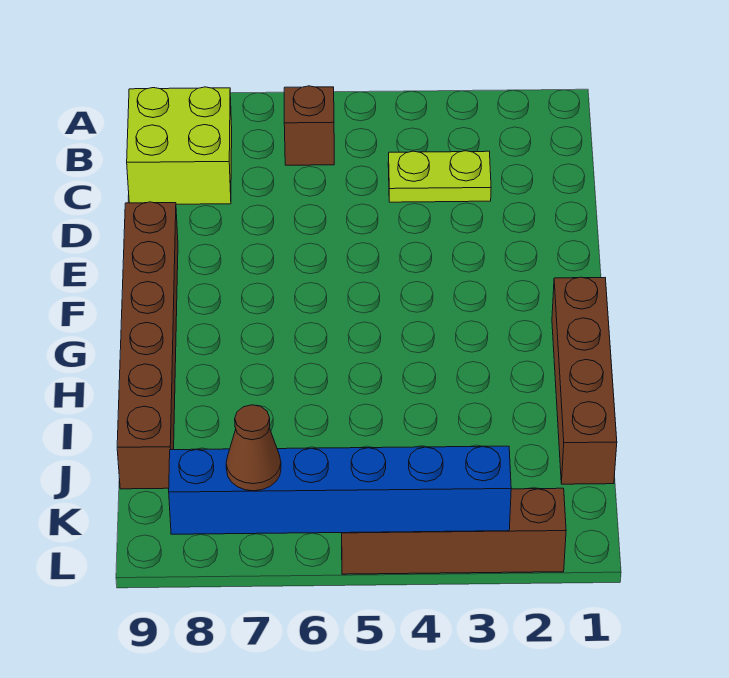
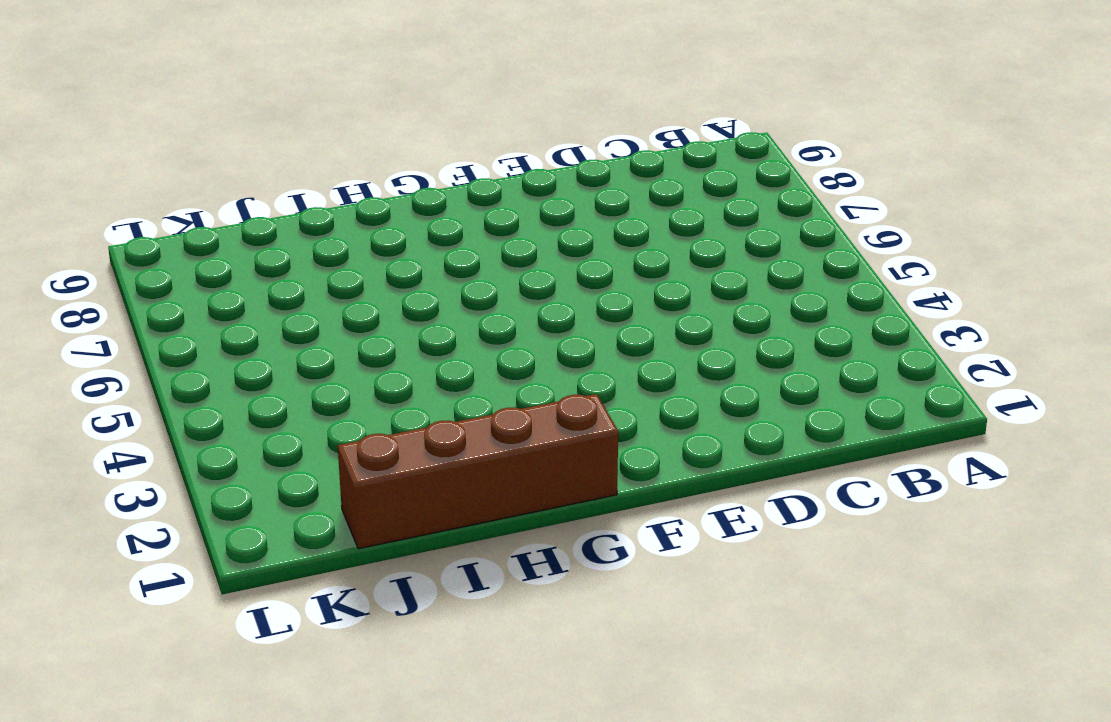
none -> brown 1x1 brick [284,86,334,165]
none -> lime 2x2 brick [127,87,232,204]

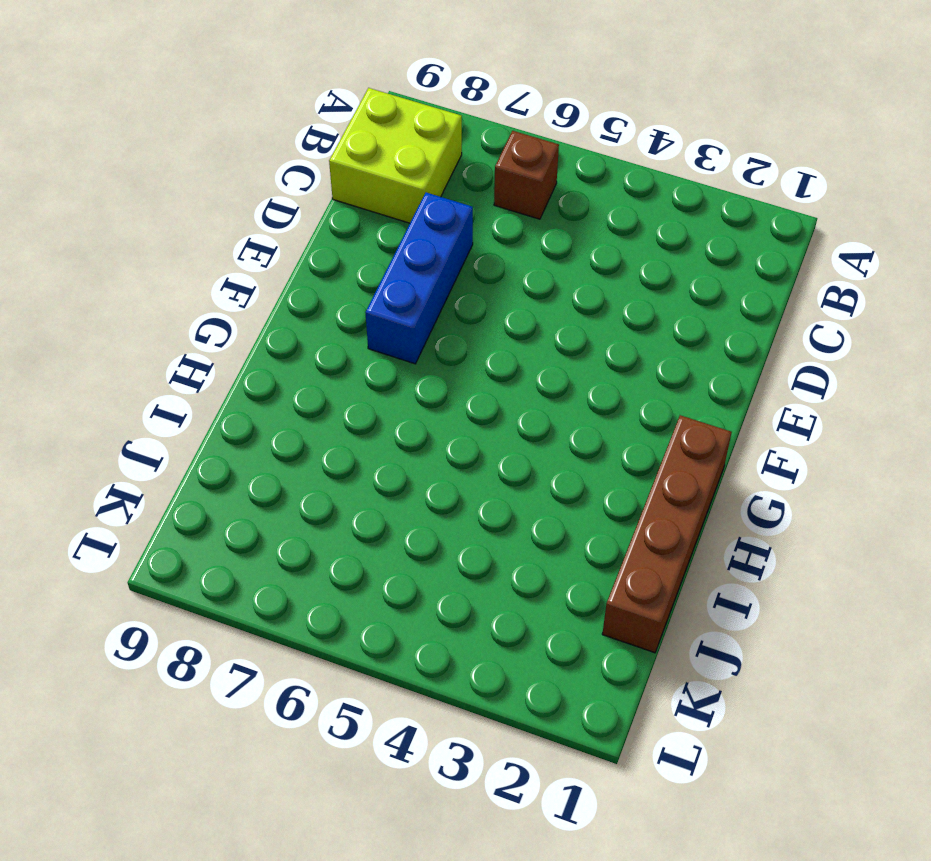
blue 1x3 brick [365,193,473,364] -> none
none -> lime 1x2 plate [388,151,491,202]
none -> brown 1x6 brick [117,202,178,489]

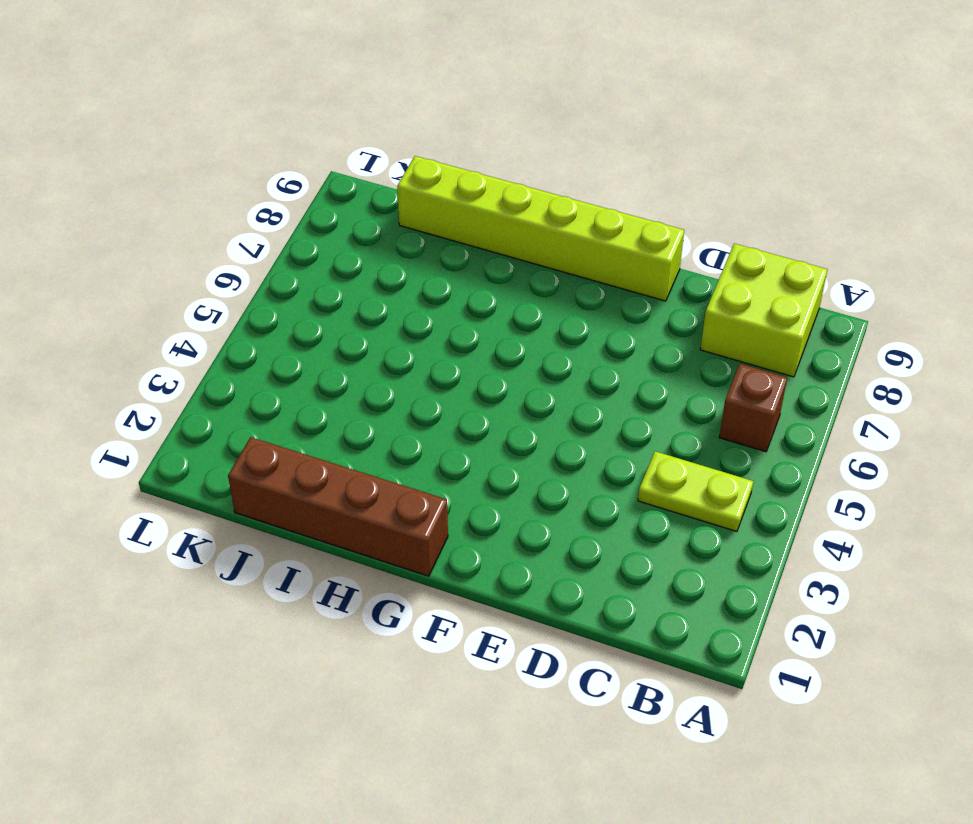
lime 1x2 plate [638,451,753,532] -> lime 1x2 plate turned to [388,151,491,202]
lime 1x6 brick [397,156,684,301] -> brown 1x6 brick [117,202,178,489]
none -> brown 1x4 brick [342,488,566,574]
none -> blue 1x6 brick [169,446,511,534]

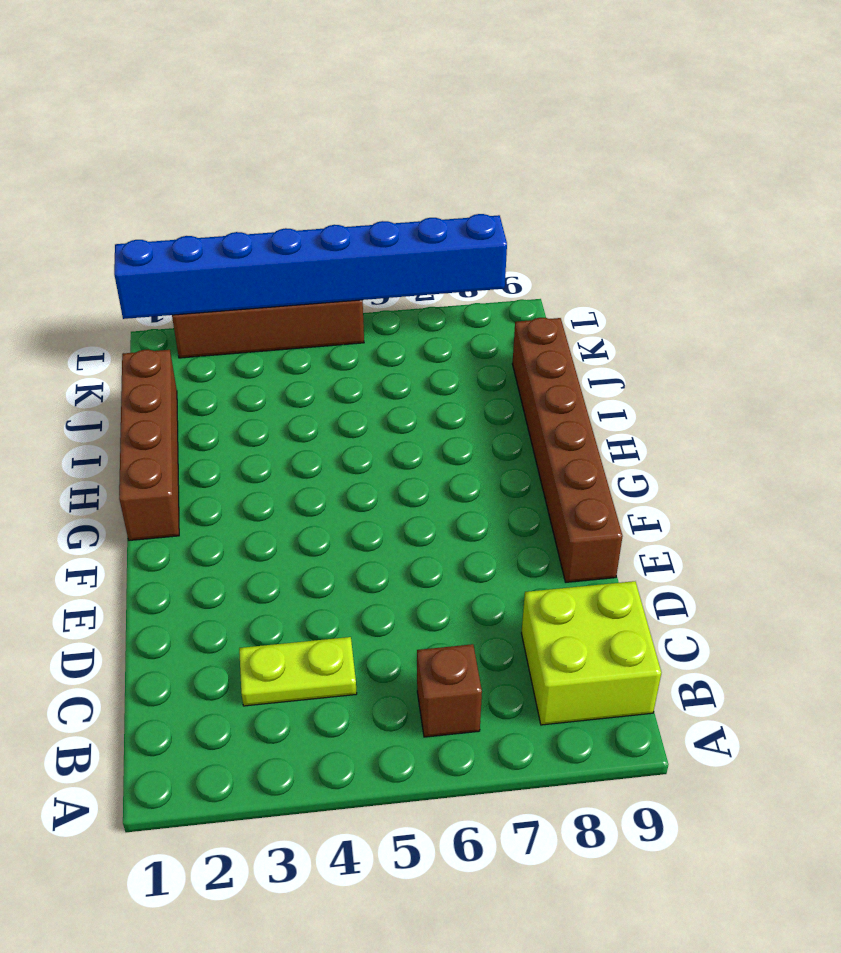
blue 1x8 brick [114,214,507,319] -> blue 1x6 brick [169,446,511,534]
none -> brown 1x1 cone [226,405,281,491]

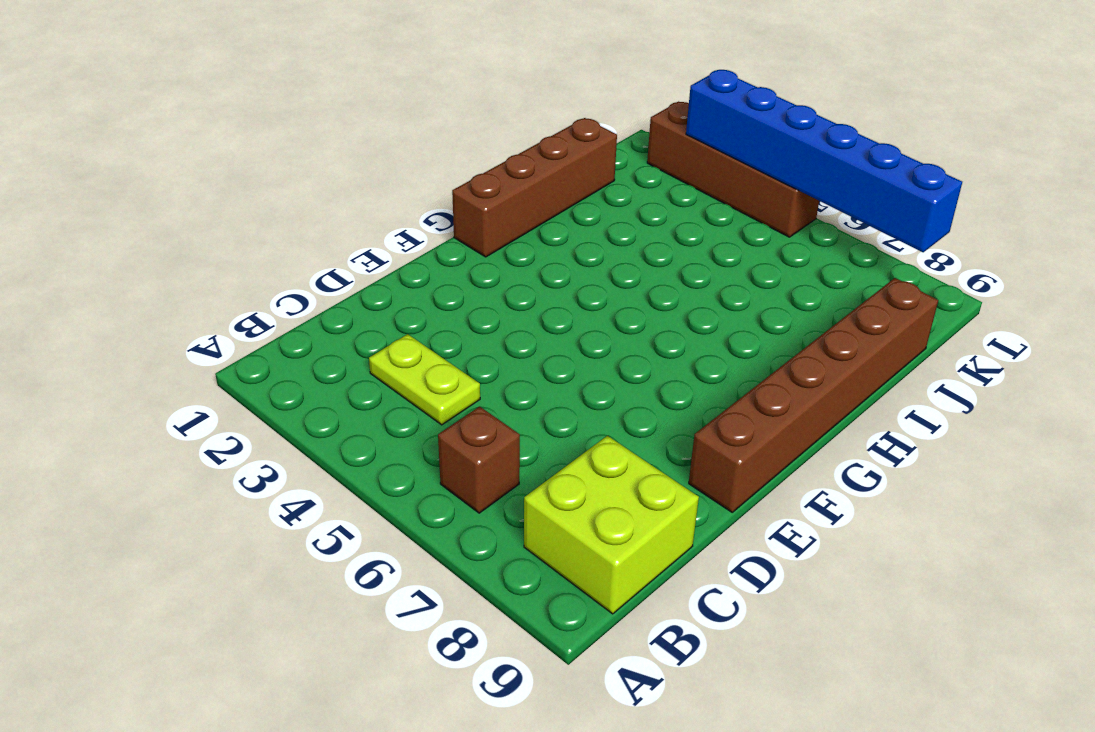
none -> brown 1x1 cone [226,405,281,491]

